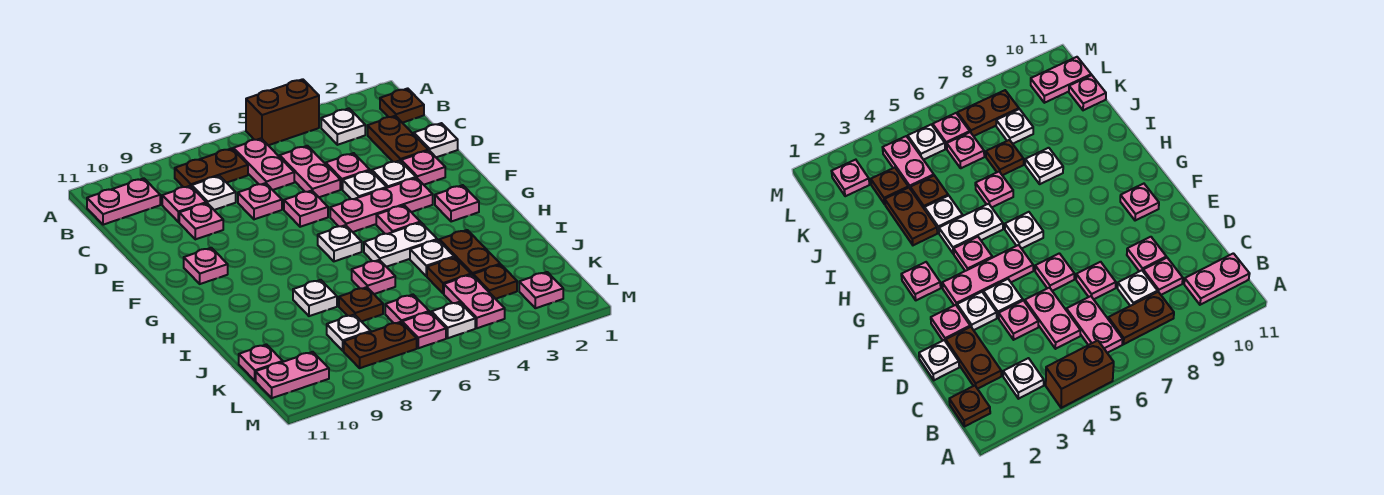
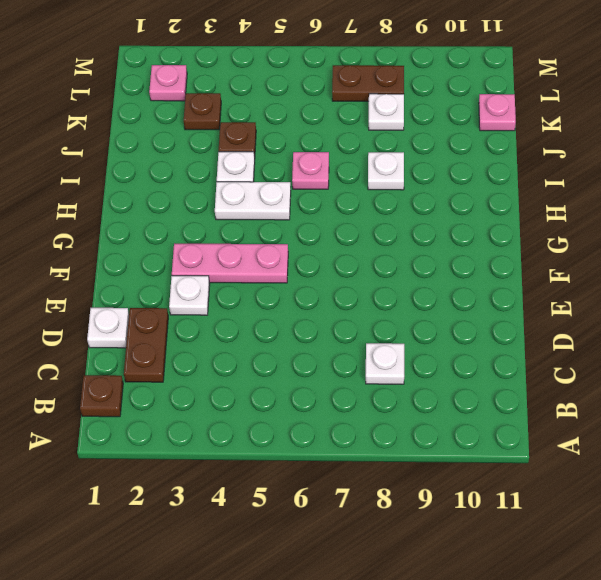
none -> brown 1x2 brick [246,79,319,145]
none -> white 1x1 plate [321,108,365,145]
none -> pink 1x2 plate [233,138,294,190]
none -> brown 1x2 plate [175,148,248,187]

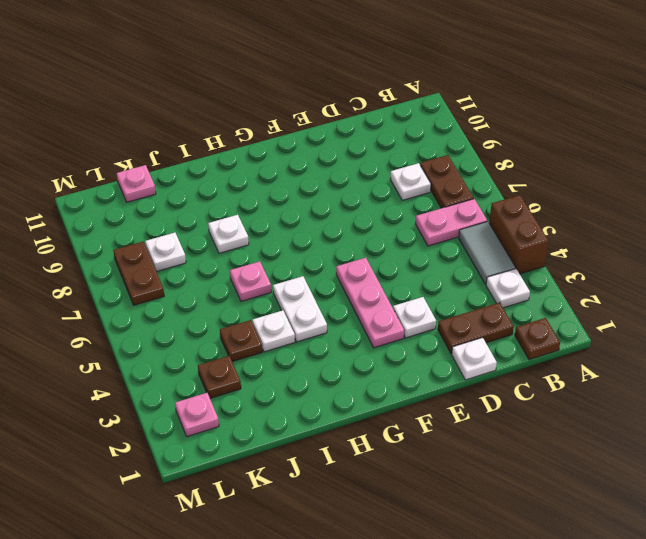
grey 1x2 tile [459,221,515,284] -> none
none -> pink 1x2 plate [87,178,160,225]
none -> pink 1x2 plate [280,146,340,197]
none -> pink 1x1 plate [162,186,206,222]
none -> pink 1x1 plate [326,153,370,189]

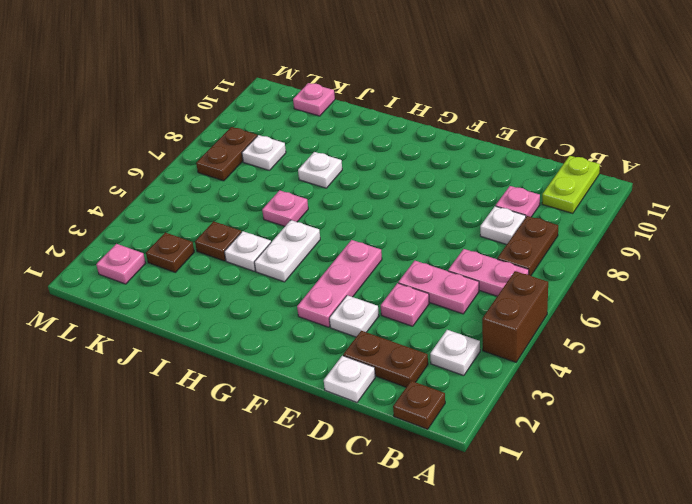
lime 1x2 plate [542,156,600,213] -> pink 1x2 plate [87,178,160,225]
none -> pink 1x1 plate [238,183,282,219]
none -> pink 1x1 plate [179,203,223,239]
none -> pink 1x1 plate [401,151,445,185]
none -> white 1x1 plate [343,171,387,199]

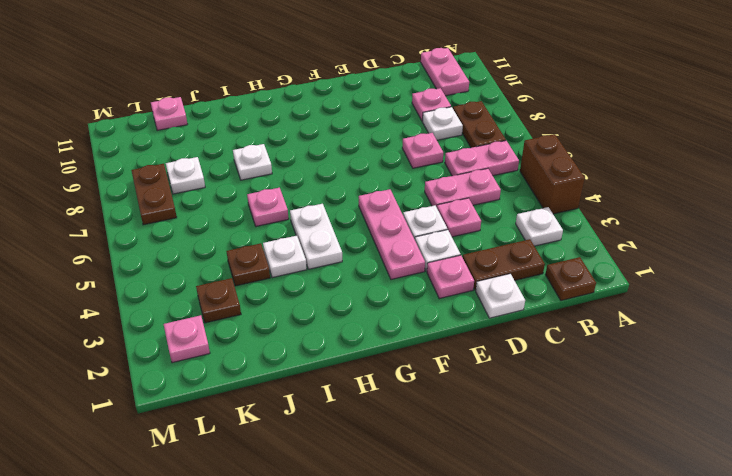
none -> pink 1x1 plate [179,203,223,239]
none -> pink 1x1 plate [284,191,328,227]
none -> pink 1x1 plate [184,248,228,284]
none -> pink 1x1 plate [435,185,479,222]

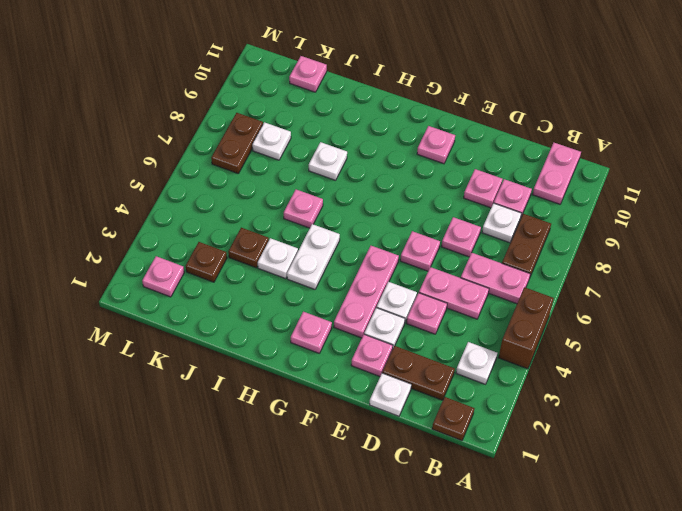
none -> pink 1x1 plate [376,205,420,234]
none -> white 1x1 plate [318,225,362,261]
none -> brown 1x2 plate [439,230,500,275]
none -> brown 1x1 plate [339,287,383,322]

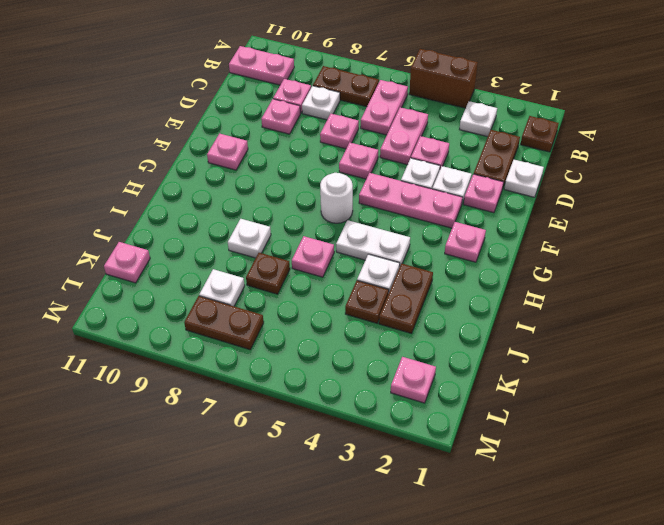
white 1x1 round brick [320,173,353,223] -> white 1x1 plate [318,225,362,261]
none -> pink 1x1 plate [376,205,420,234]
none -> brown 1x1 plate [473,265,517,299]
none -> pink 1x2 plate [444,275,505,328]
none -> pink 1x1 plate [385,295,429,323]

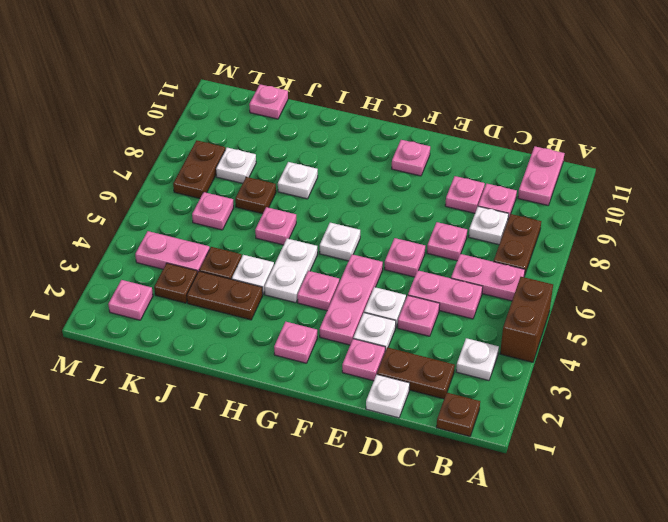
none -> white 1x1 plate [431,302,475,338]
none -> pink 1x1 plate [402,312,446,348]
none -> pink 1x2 plate [256,352,329,398]

